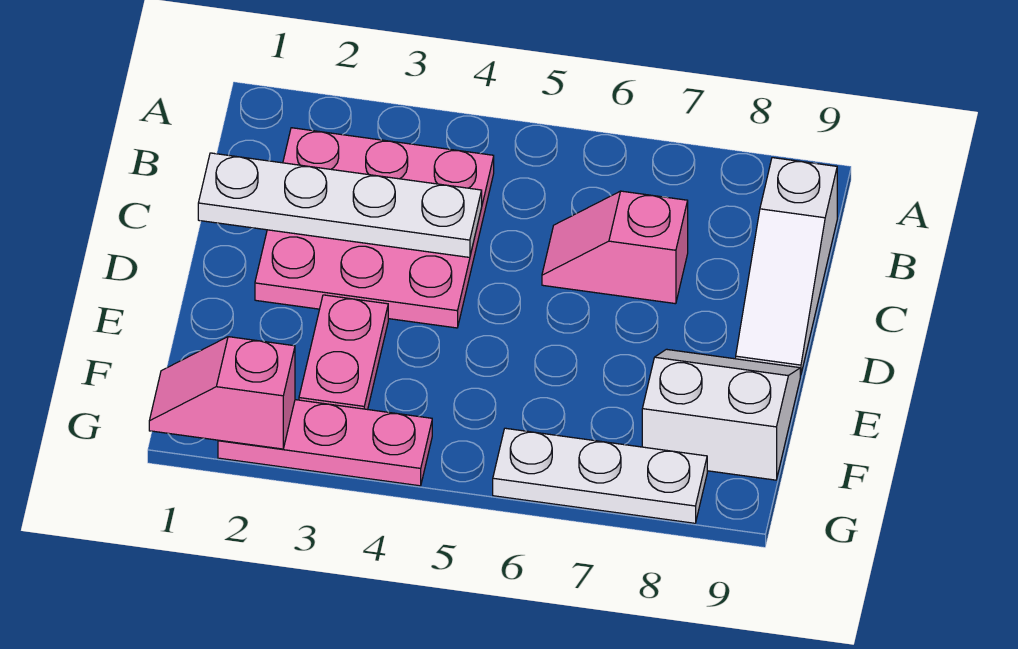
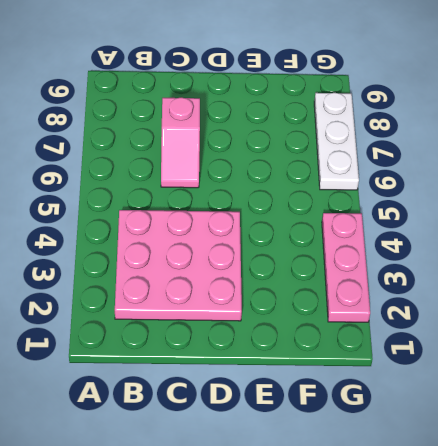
none -> white 1x3 slope [736,158,837,375]
none -> pink 1x2 plate [299,295,388,409]

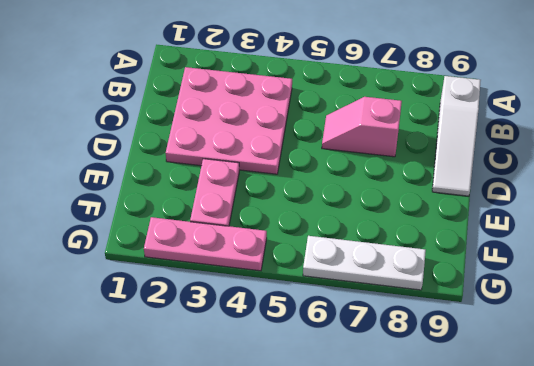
none -> white 2x2 slope [642,349,800,480]
none -> white 1x4 plate [198,153,482,257]

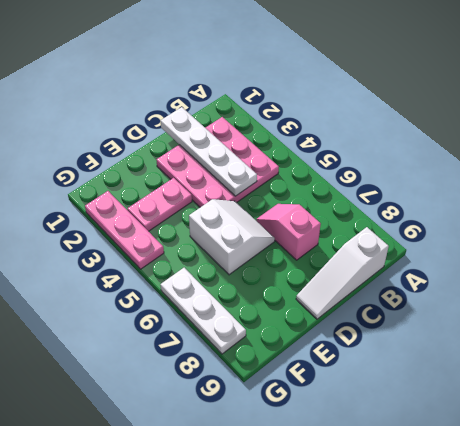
white 2x2 slope [189,199,275,275] -> white 2x2 slope moved to [642,349,800,480]
none -> pink 1x2 slope [149,337,295,449]

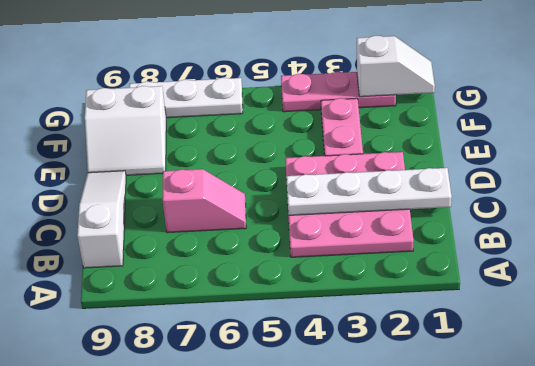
white 1x2 slope [357,36,435,97] -> pink 1x2 slope [149,337,295,449]

